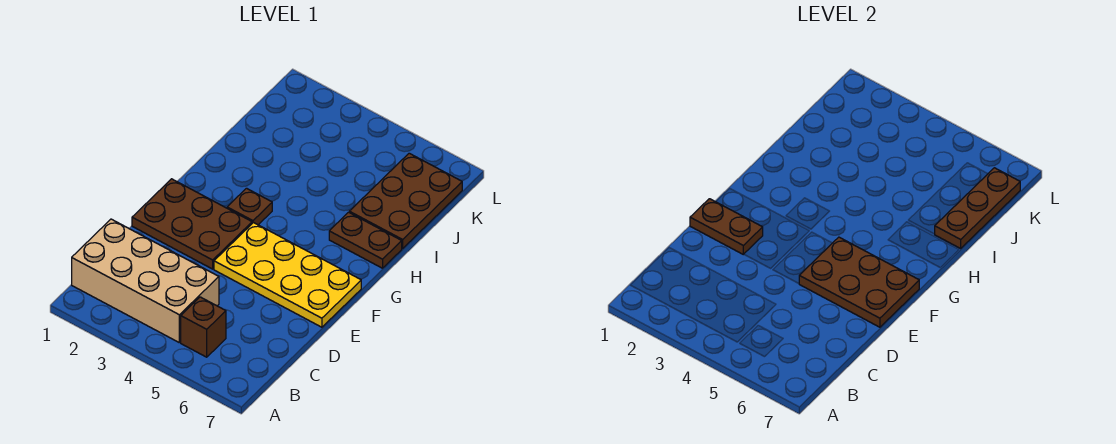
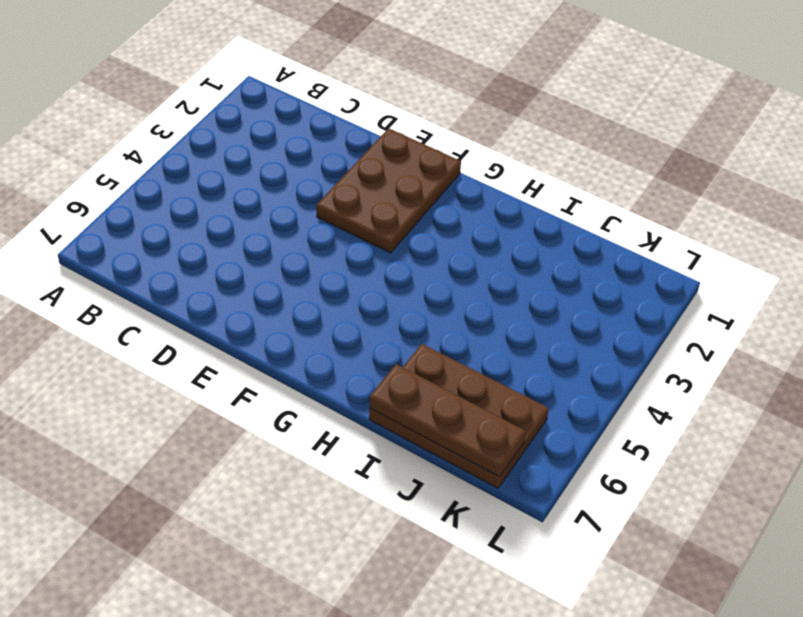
none -> tan 2x4 brick [72,219,219,342]
none -> brown 1x1 brick [181,297,226,357]

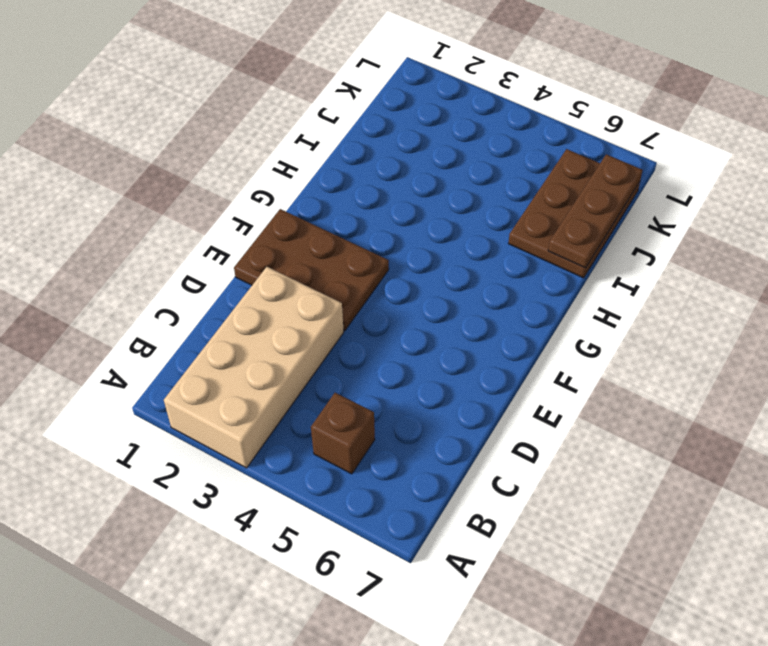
tan 2x4 brick [164,267,344,468] -> tan 2x4 brick turned to [72,219,219,342]
none -> yellow 2x4 plate [214,223,361,327]
none -> brown 1x1 plate [227,188,272,225]

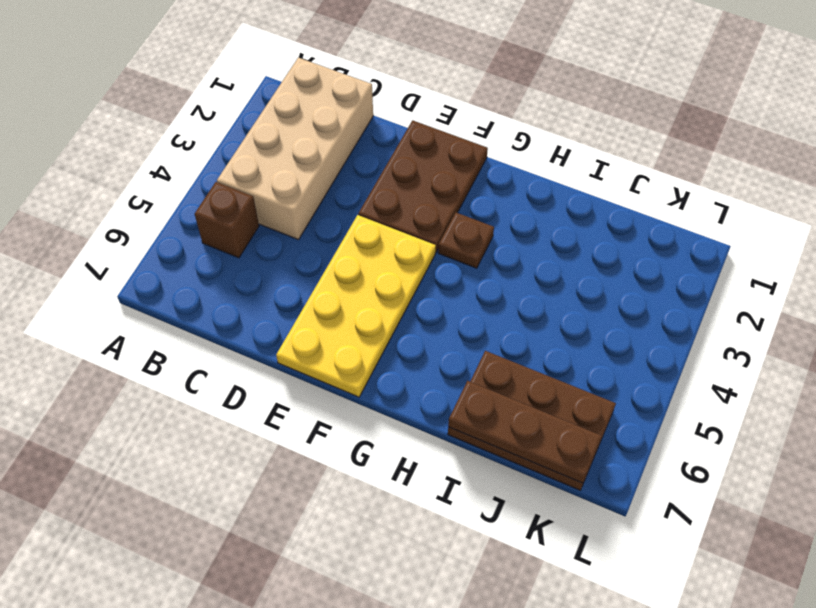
none -> brown 1x2 plate [329,212,402,268]
none -> brown 1x2 plate [690,199,763,254]

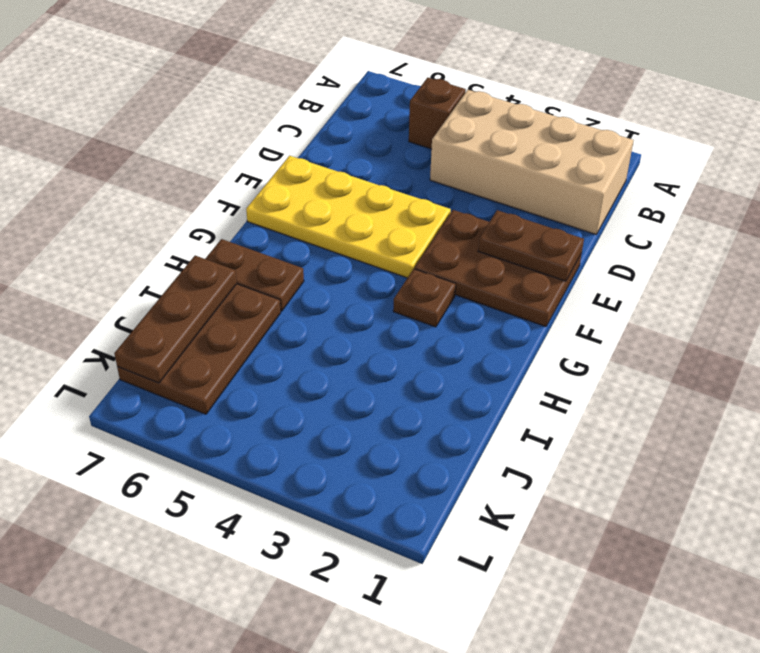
none -> brown 2x3 plate [799,237,919,327]

